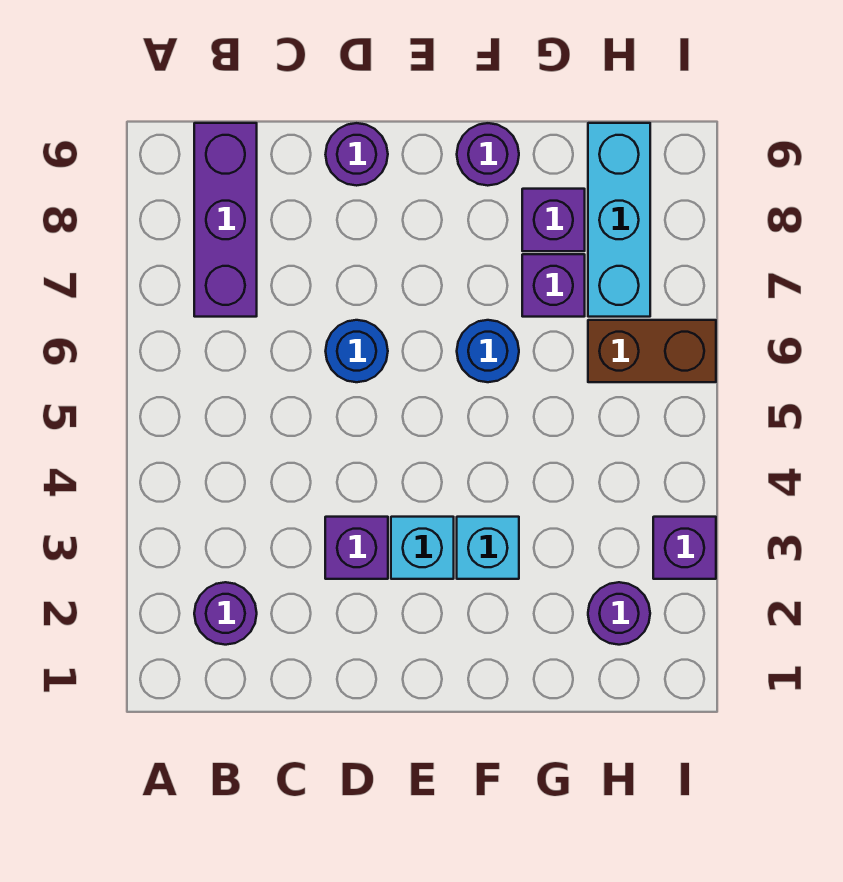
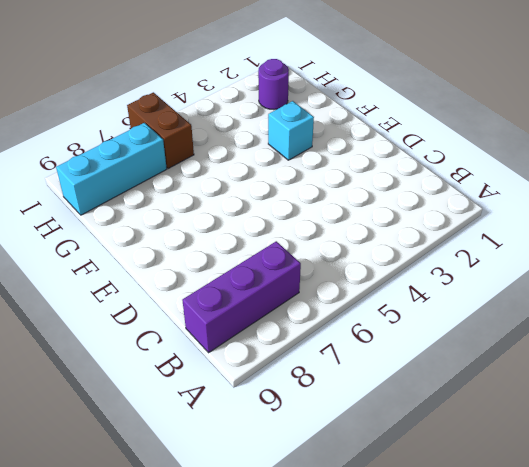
none -> purple 1x1 round brick [194,582,257,645]
none -> purple 1x1 brick [325,517,388,579]
none -> blue 1x1 round brick [326,320,388,382]

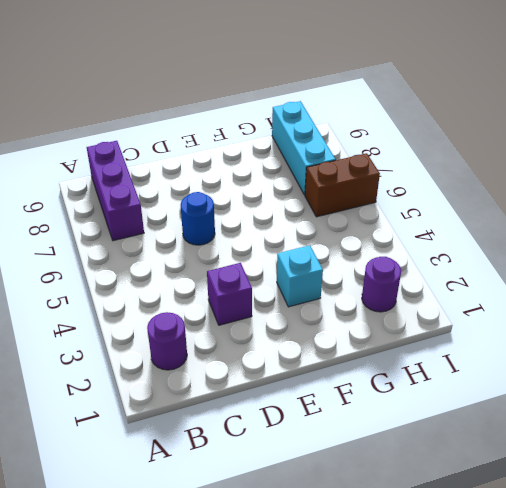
none -> purple 1x1 round brick [326,123,388,186]
none -> cyan 1x1 brick [391,517,454,579]
none -> blue 1x1 round brick [457,320,519,382]

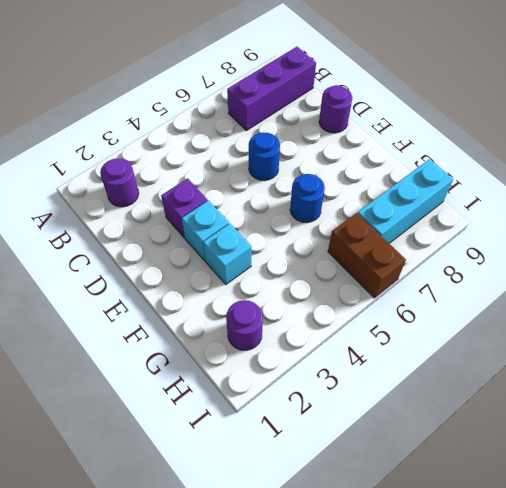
none -> purple 1x1 round brick [457,123,519,186]
none -> purple 1x1 brick [522,254,585,317]
none -> purple 1x1 brick [522,189,585,251]

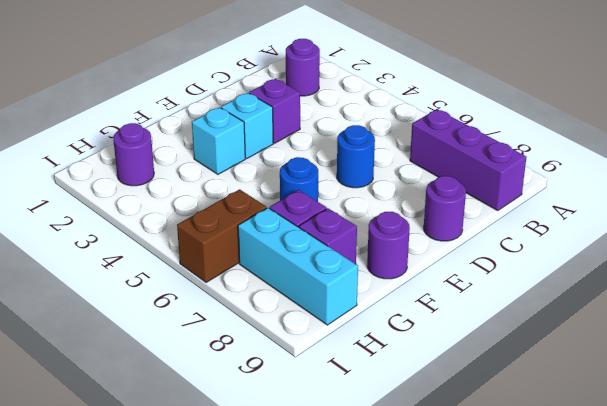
none -> purple 1x1 brick [653,517,716,579]

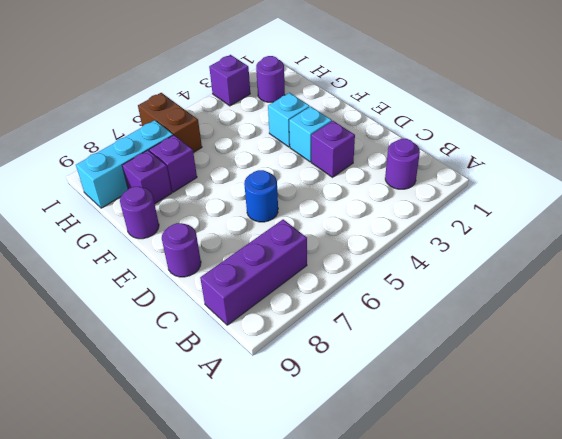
none -> blue 1x1 round brick [457,320,519,382]

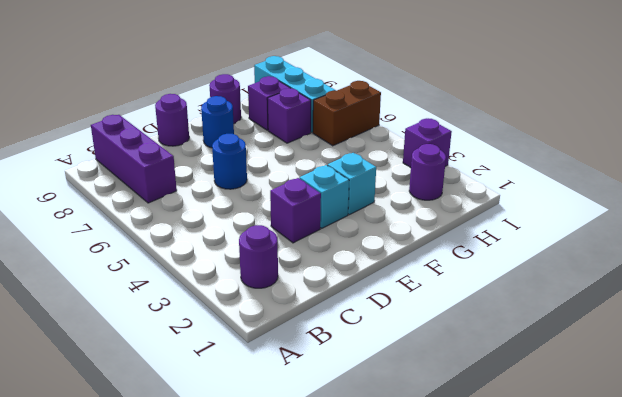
blue 1x1 round brick [201,96,234,148] -> blue 1x1 round brick moved to [457,320,519,382]

